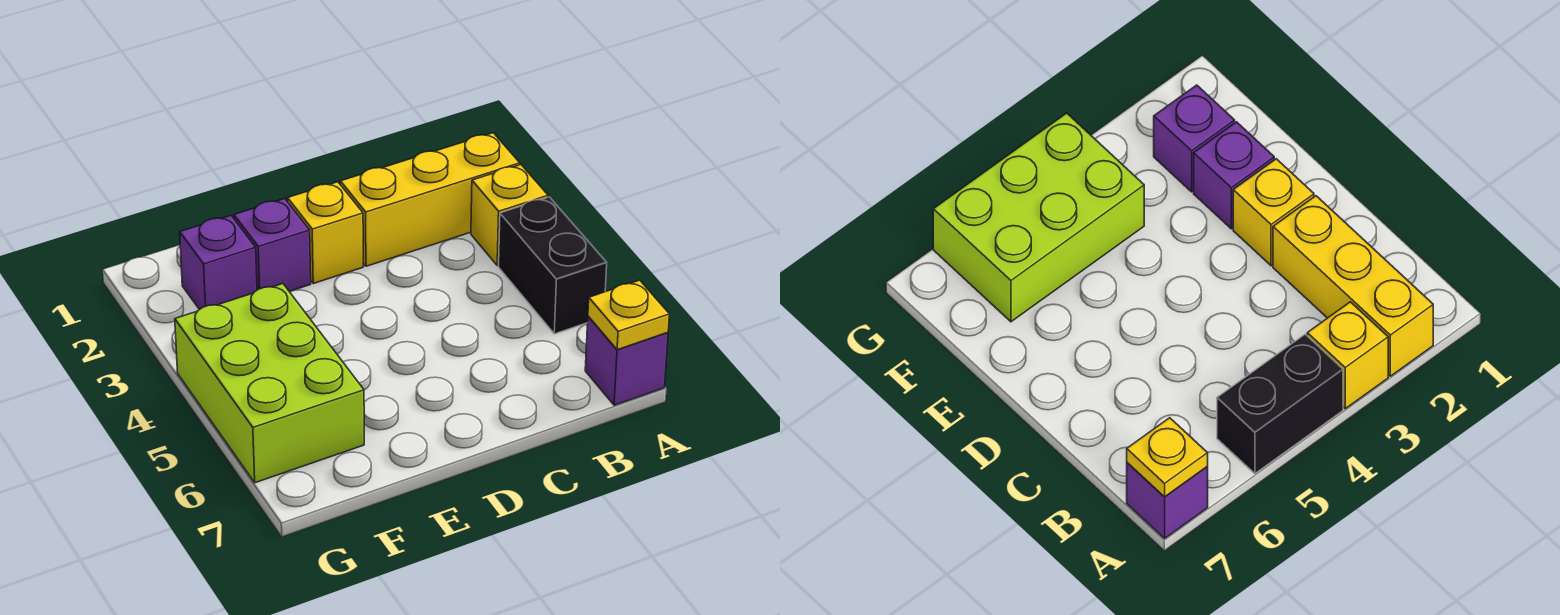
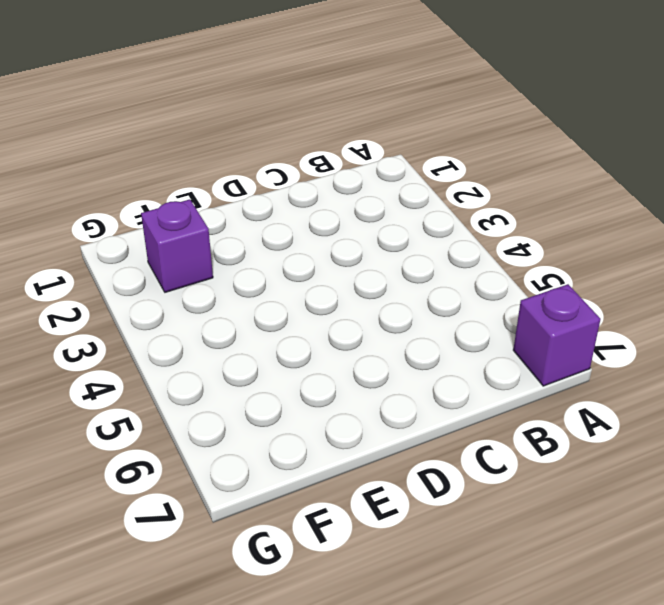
none -> yellow 1x3 brick [340,133,520,266]
none -> yellow 1x1 brick [471,165,548,266]

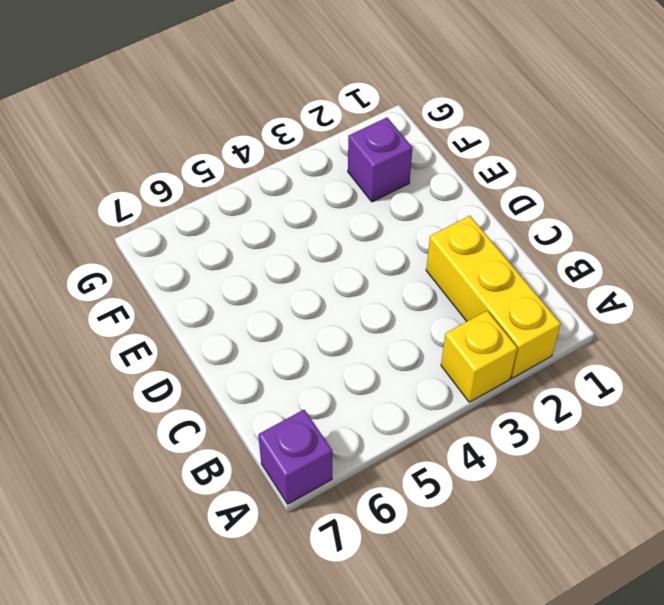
none -> black 1x2 brick [499,197,607,334]
none -> yellow 1x1 brick [287,182,363,284]

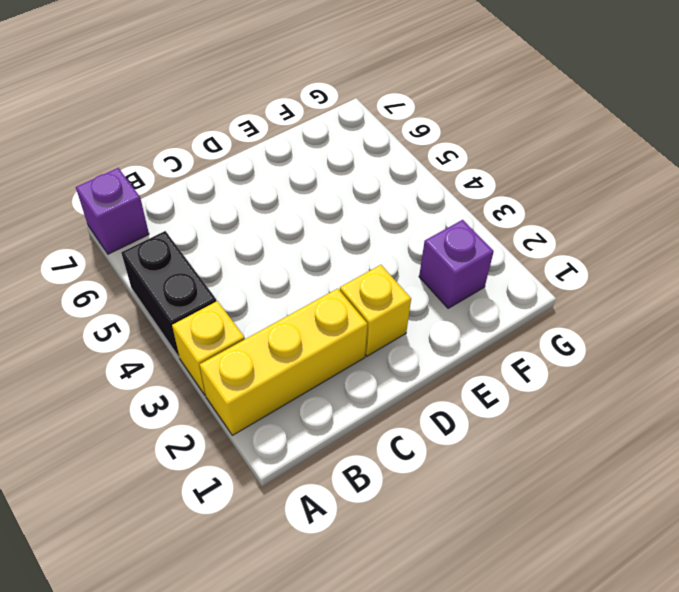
none -> purple 1x1 brick [234,199,311,291]
none -> lime 2x3 brick [175,284,364,483]

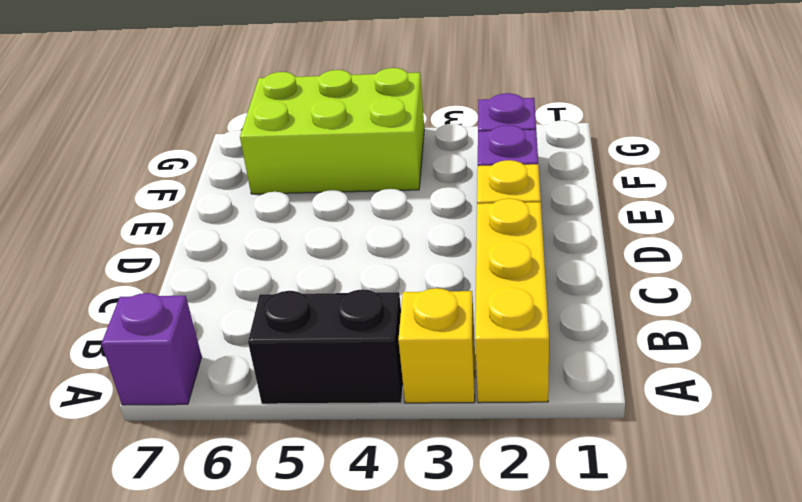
none -> yellow 1x1 plate [588,280,669,350]

